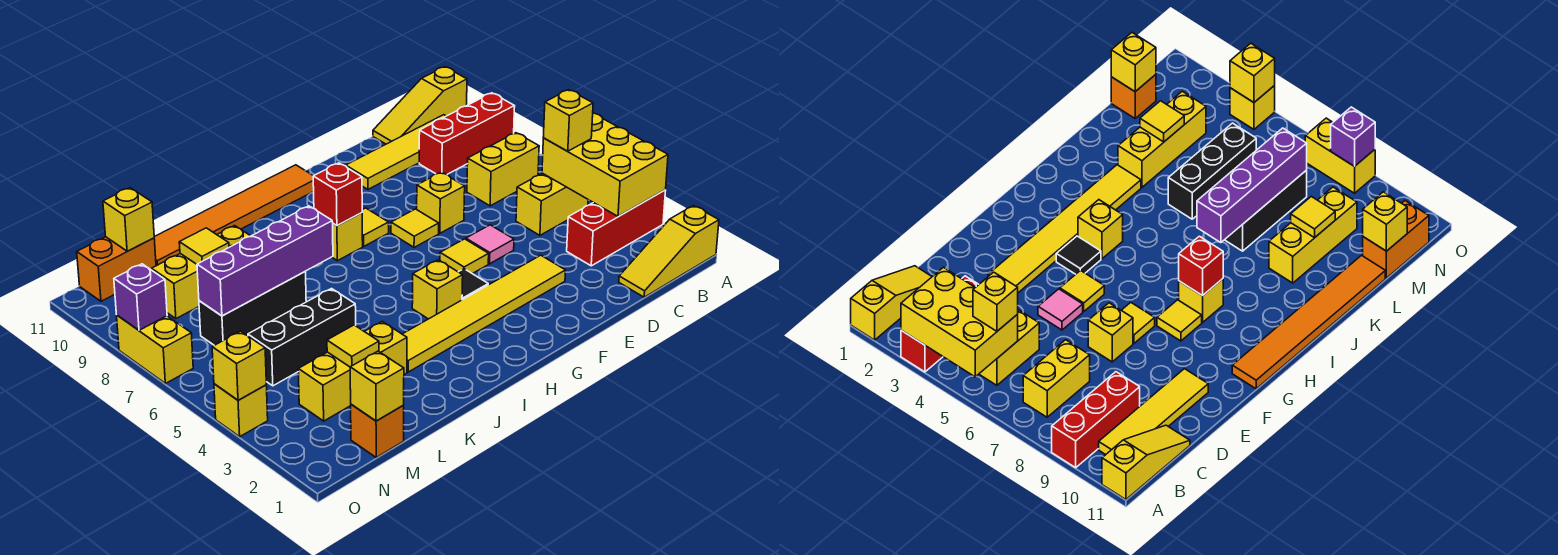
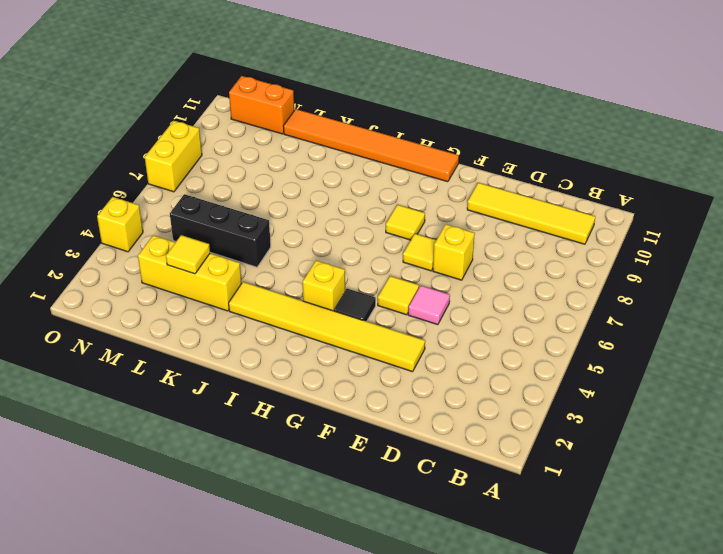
none -> yellow 1x3 slope [619,206,719,297]
none -> red 1x3 brick [567,190,666,266]
none -> red 1x3 brick [419,93,515,175]
none -> yellow 1x3 slope [373,67,467,144]

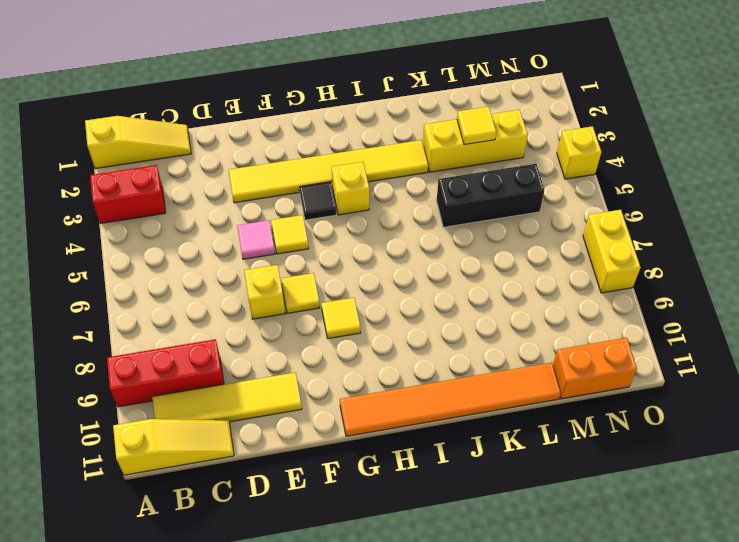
red 1x2 brick [90,165,166,223] -> red 1x3 brick [567,190,666,266]
none -> yellow 1x2 brick [516,173,588,235]
none -> yellow 1x2 brick [467,133,539,206]
none -> yellow 1x1 brick [332,213,363,261]
none -> black 1x3 brick [199,272,306,345]

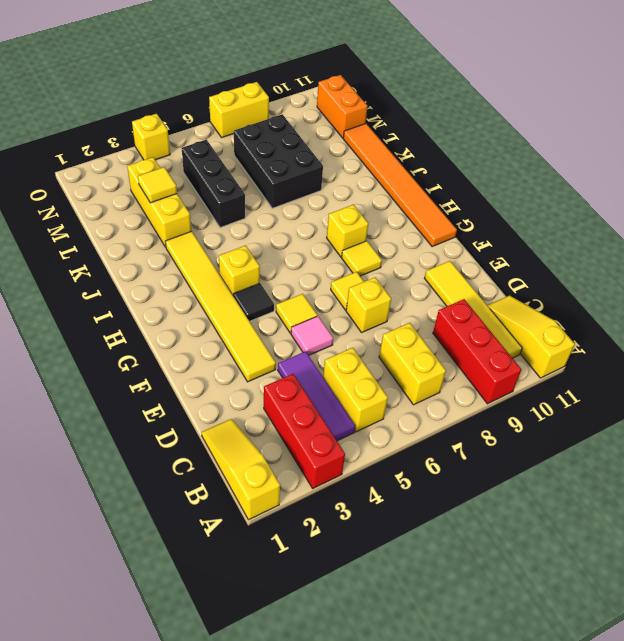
purple 1x3 tile [278,351,355,441] -> none
black 2x3 brick [234,114,323,208] -> black 1x3 brick [199,272,306,345]
none -> yellow 1x3 brick [152,226,250,319]
none -> orange 1x1 brick [351,404,404,457]
none -> yellow 2x3 brick [542,113,668,217]
none -> red 1x1 brick [313,163,362,226]

